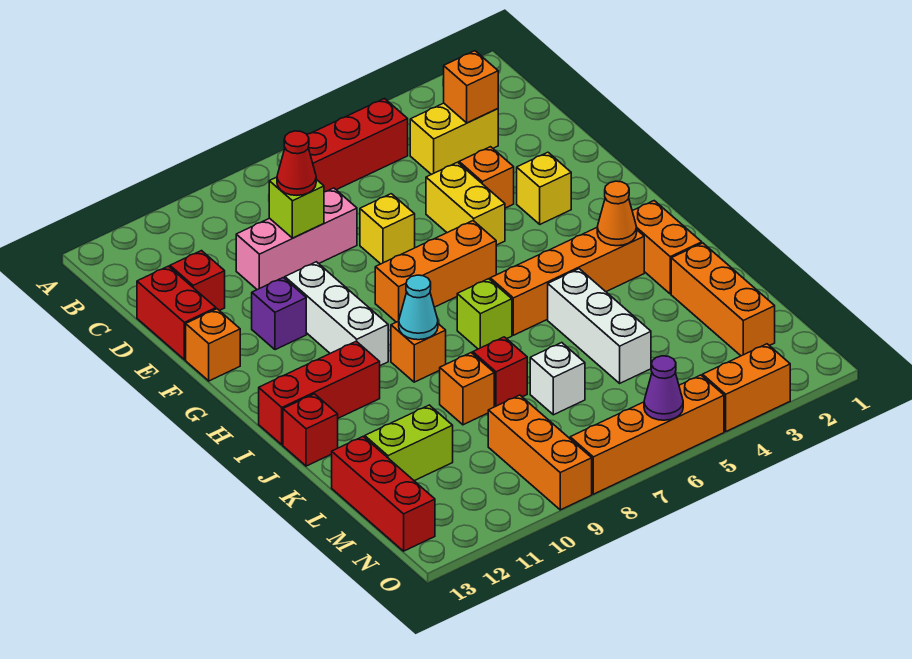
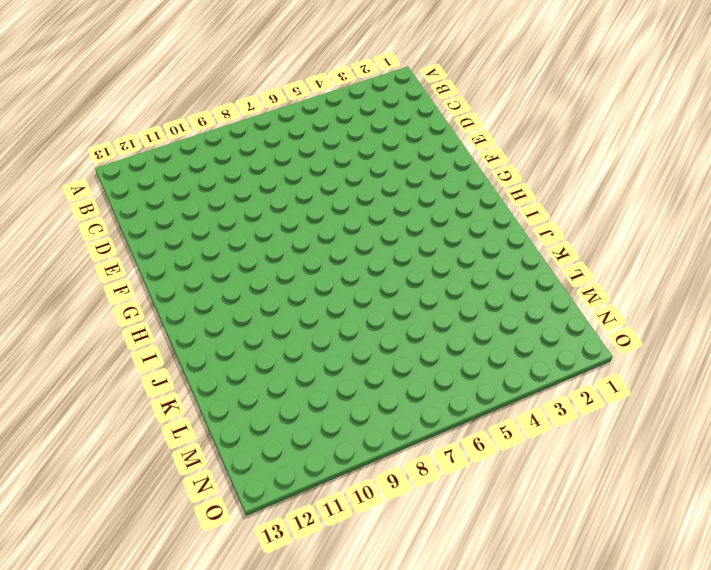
none -> red 1x3 brick [307,99,408,192]
none -> yellow 1x2 brick [410,103,498,175]
none -> pink 1x3 brick [236,188,357,290]
none -> red 1x1 brick [170,251,225,311]

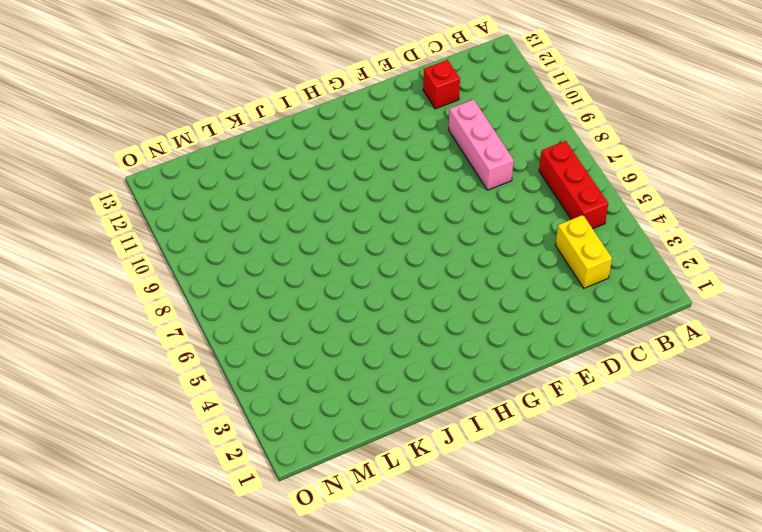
none -> red 1x2 brick [137,266,216,360]
none -> orange 1x1 brick [459,147,514,208]
none -> yellow 1x2 brick [426,162,505,245]
none -> yellow 1x1 brick [360,194,415,264]

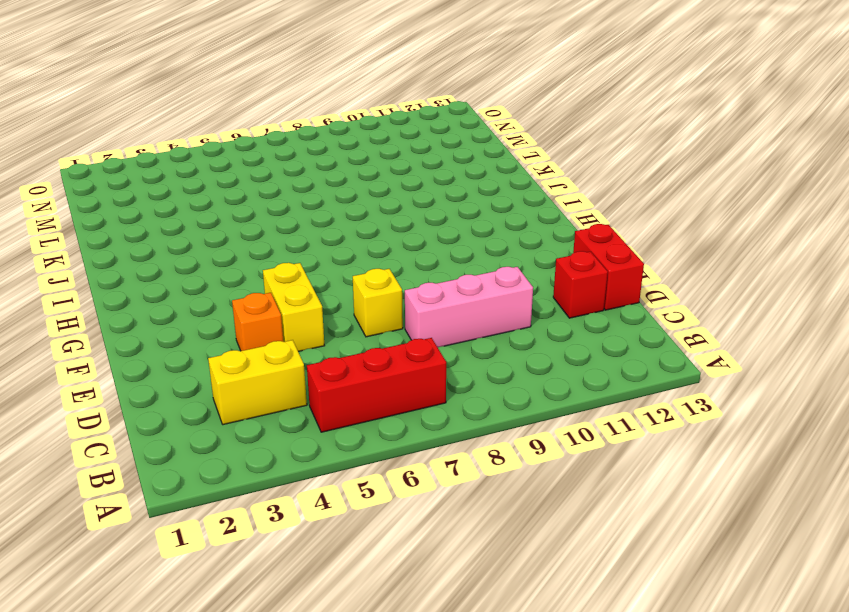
none -> yellow 1x1 brick [517,152,571,224]
none -> white 1x3 brick [285,262,388,366]
none -> purple 1x1 brick [252,278,306,350]
none -> orange 1x1 brick [186,309,240,381]

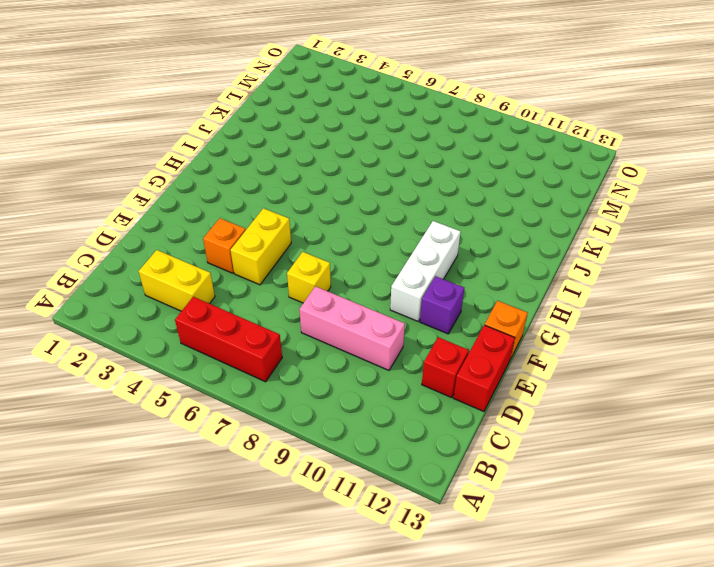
none -> yellow 1x1 brick [517,152,571,224]
none -> orange 1x3 brick [375,221,496,322]
none -> orange 1x2 brick [632,201,702,294]
none -> orange 1x4 brick [490,228,644,335]

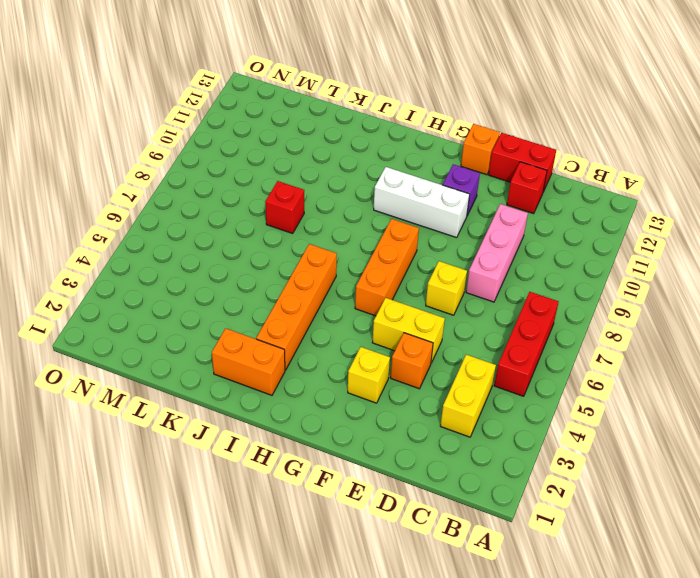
none -> lime 1x1 brick [457,279,512,349]
none -> orange 1x1 brick [391,321,446,382]
none -> red 1x3 brick [259,341,380,445]
none -> white 1x3 brick [548,269,651,383]

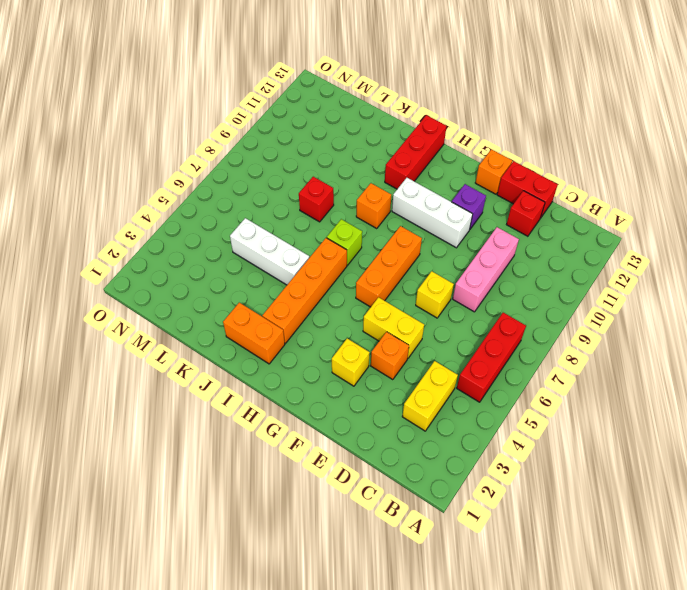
none -> red 1x1 brick [283,394,338,466]
none -> orange 1x3 brick [671,243,775,356]
none -> orange 1x1 brick [440,353,494,425]
none -> white 1x1 brick [530,343,585,415]

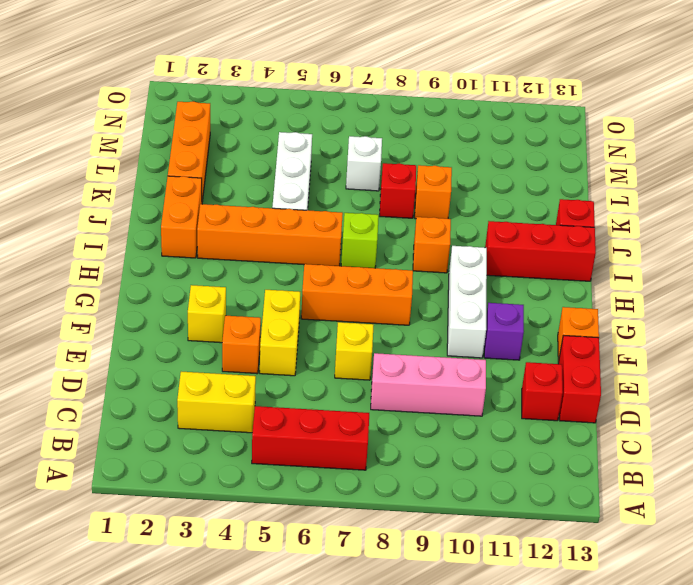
none -> lime 1x2 brick [365,405,453,481]
none -> red 1x3 brick [332,437,435,551]
none -> orange 1x3 brick [488,395,592,510]
none -> orange 1x2 brick [703,344,790,431]

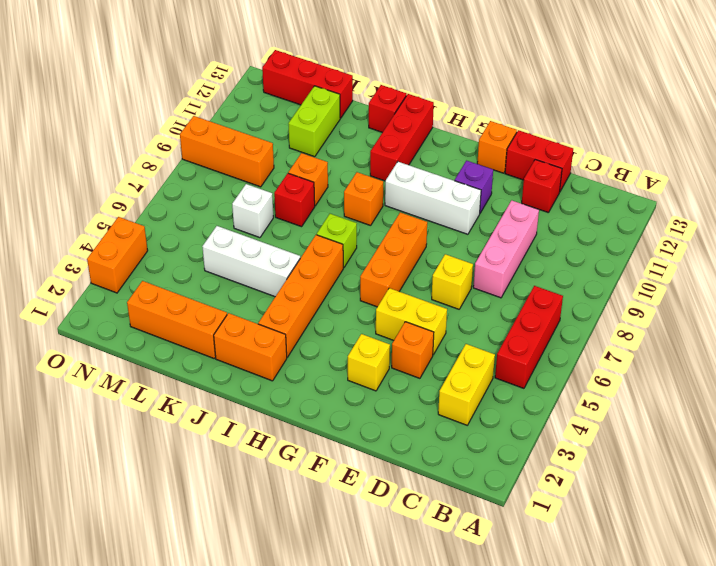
none -> orange 1x4 brick [570,375,724,494]
none -> orange 1x1 brick [444,51,498,123]
none -> lime 1x1 brick [269,177,324,238]
none -> orange 1x1 cone [597,181,637,246]

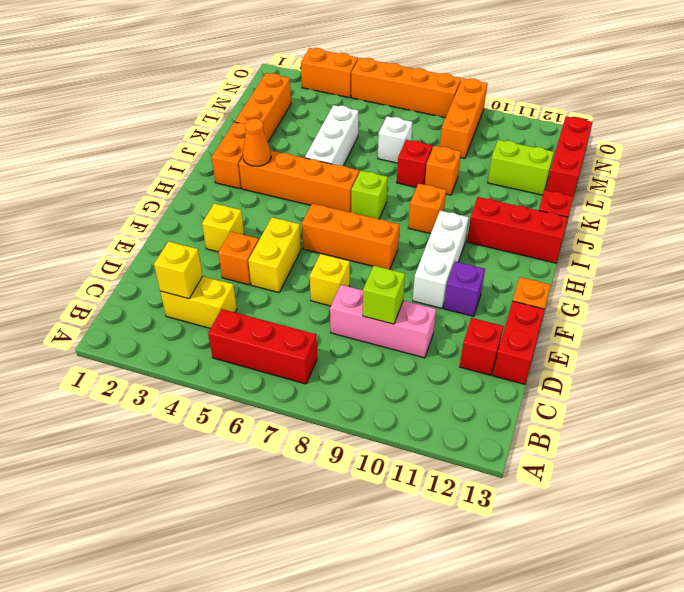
yellow 1x1 brick [154,241,203,299] -> orange 1x1 brick [444,51,498,123]
none -> cyan 1x1 cone [399,275,438,340]
none -> purple 1x1 cone [644,356,683,420]
none -> red 1x1 cone [277,131,316,195]

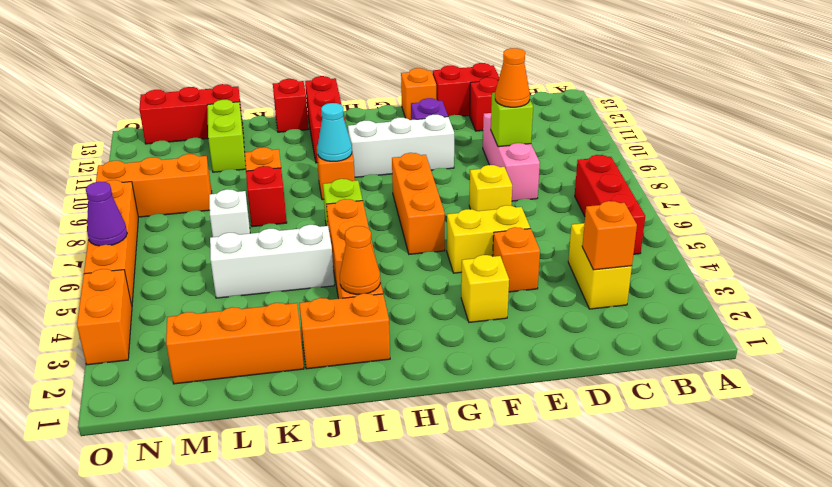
orange 1x1 cone [495,48,530,107] -> red 1x1 cone [277,131,316,195]

